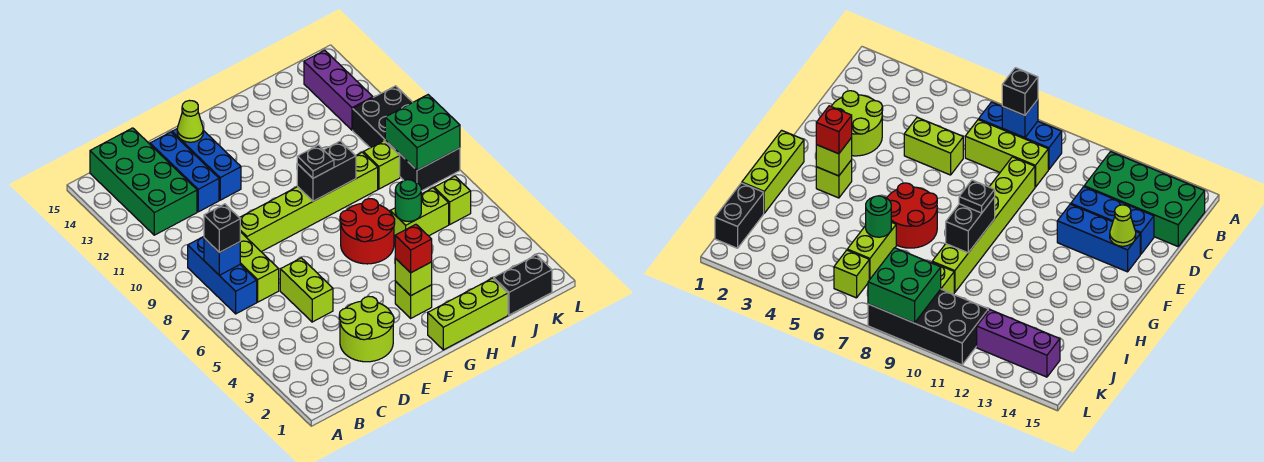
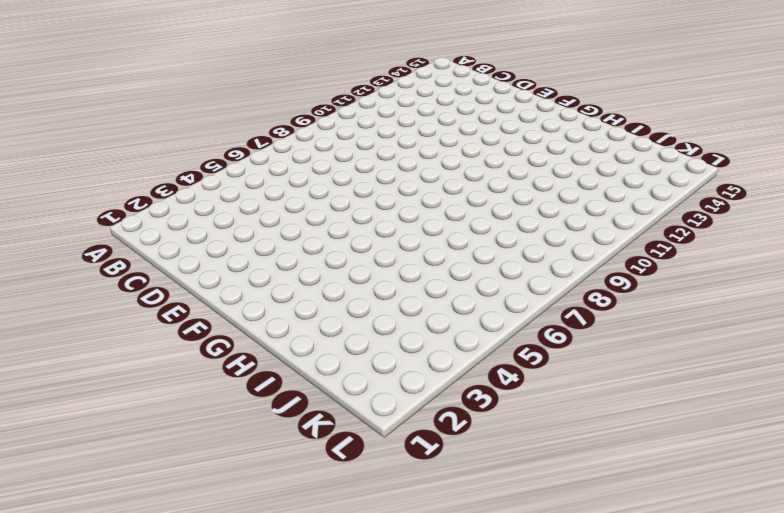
none -> blue 1x3 brick [188,237,257,314]
none -> green 2x4 brick [90,128,197,235]
none -> lime 1x3 brick [240,232,279,302]

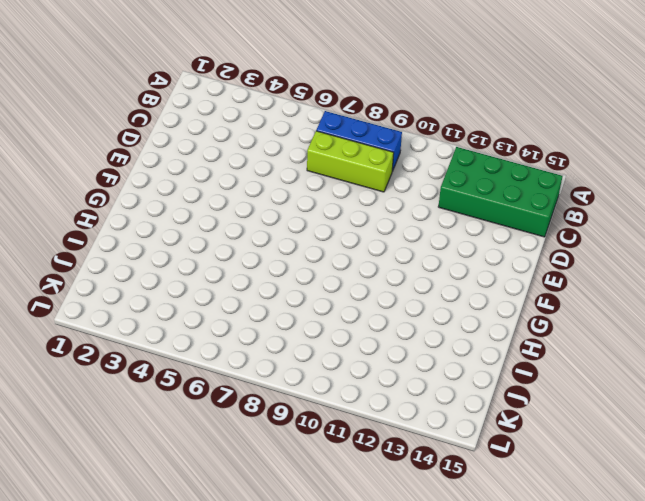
none -> lime 2x2 round brick [339,296,394,362]
none -> lime 1x2 brick [280,258,333,322]
none -> lime 1x6 brick [239,152,378,252]

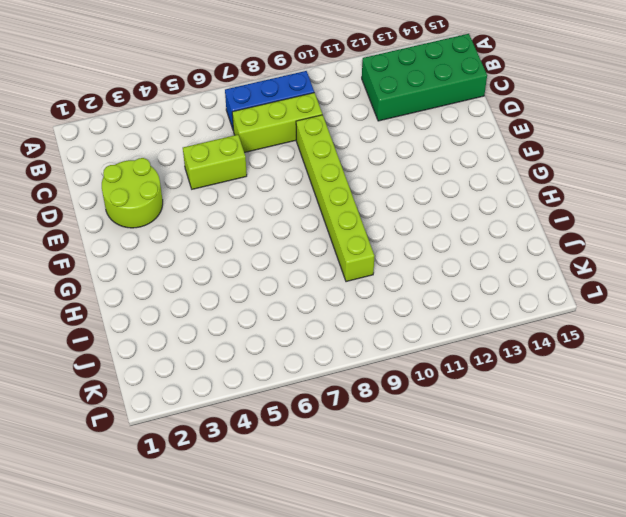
none -> blue 1x3 brick [150,132,219,212]
none -> blue 1x3 brick [172,129,241,200]
none -> lime 1x3 brick [428,278,508,350]

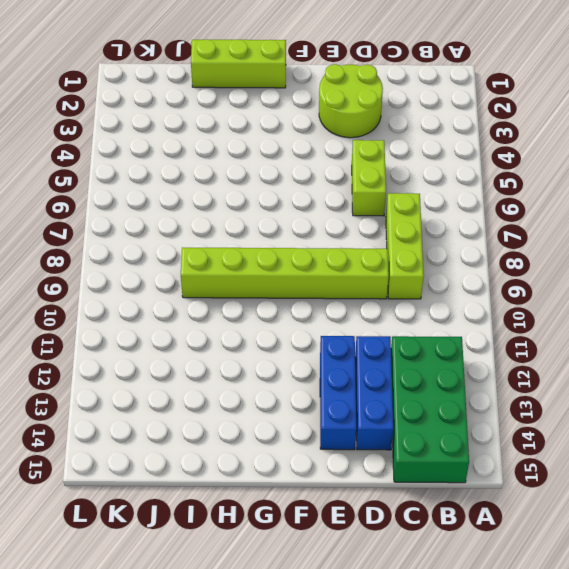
none -> blue 1x3 brick [188,237,257,314]
none -> lime 1x1 brick [395,281,432,318]
none -> red 2x2 round brick [340,199,395,264]

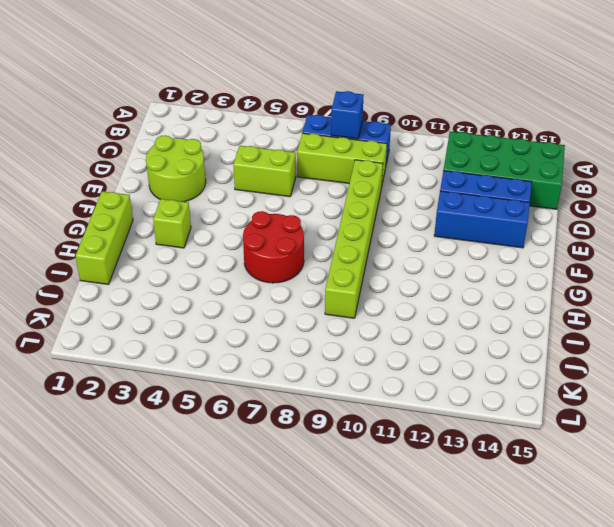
none -> lime 1x2 brick [390,188,449,237]
none -> black 1x2 brick [494,255,552,315]
none -> lime 1x1 brick [363,141,400,189]

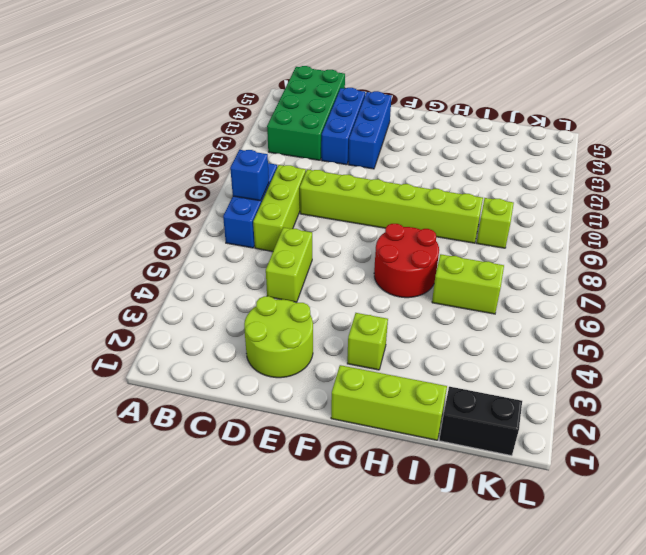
none -> lime 1x1 brick [434,176,471,224]
none -> black 2x4 brick [353,86,460,191]
none -> purple 1x3 brick [304,50,373,130]

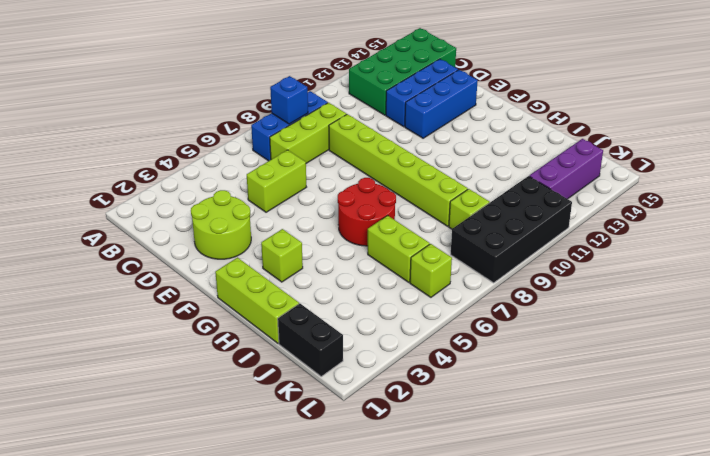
none -> lime 1x1 cone [177,101,203,142]
none -> lime 1x1 brick [395,258,432,296]
none -> black 1x2 brick [297,141,356,201]

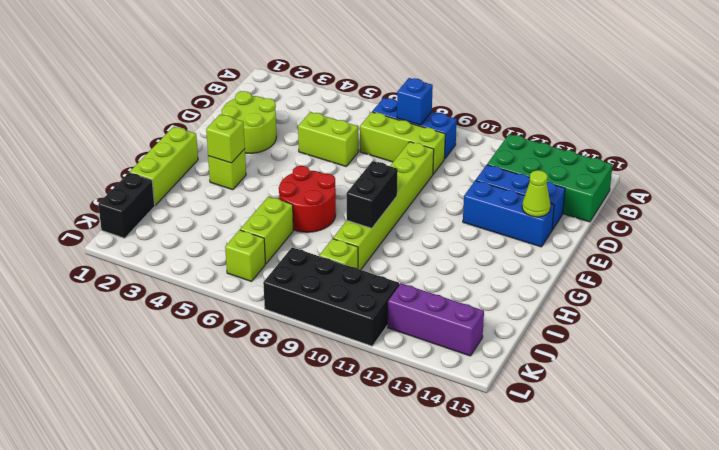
none -> green 1x1 round brick [395,180,421,222]
none -> green 2x2 brick [385,95,460,170]
none -> black 1x1 brick [204,204,240,253]

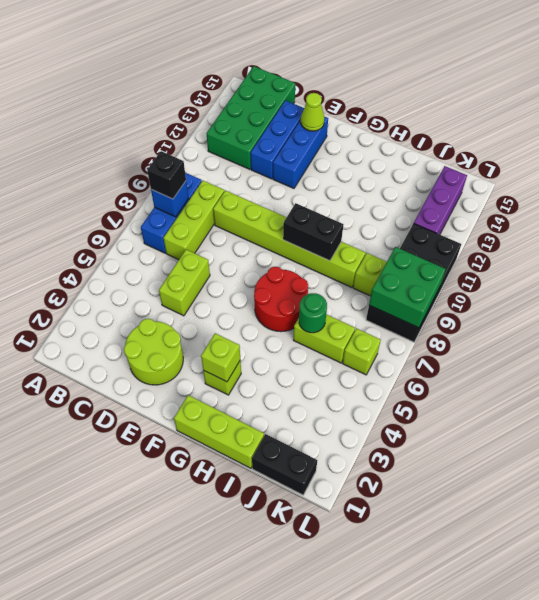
none -> red 1x1 brick [395,224,432,273]
none -> black 1x1 plate [297,145,334,178]

